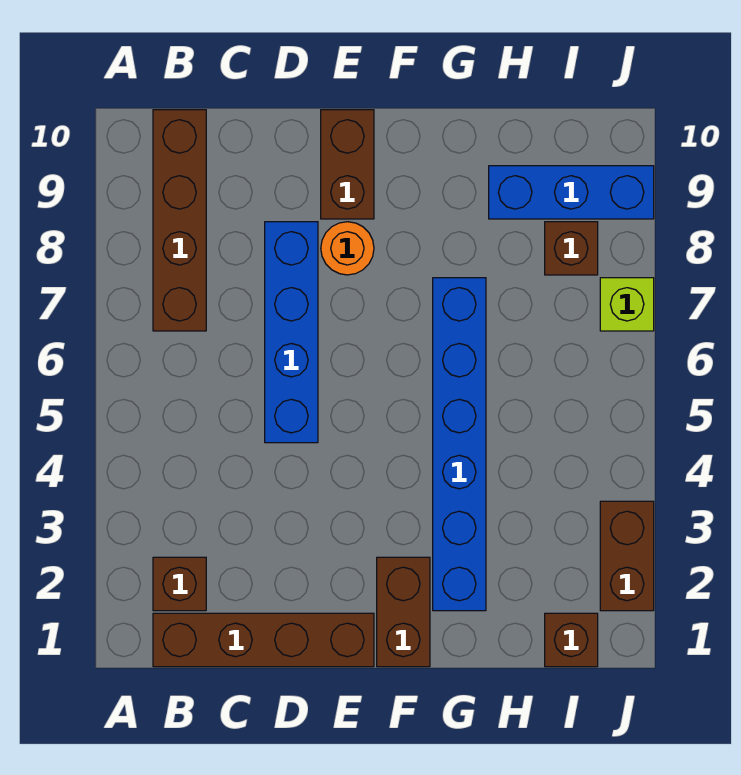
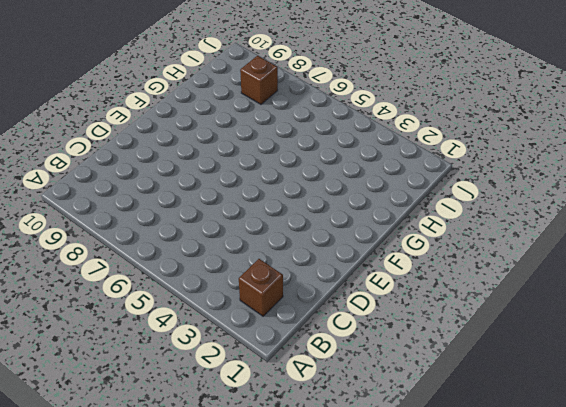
none -> brown 1x4 brick [153,613,374,667]
none -> brown 1x4 brick [153,110,206,331]
none -> blue 1x4 brick [265,222,318,443]

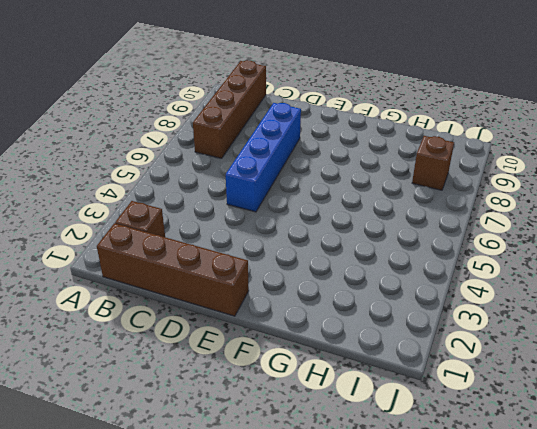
none -> orange 1x1 round brick [321,222,374,275]
none -> brown 1x2 brick [321,110,374,219]
none -> brown 1x2 brick [377,557,430,667]

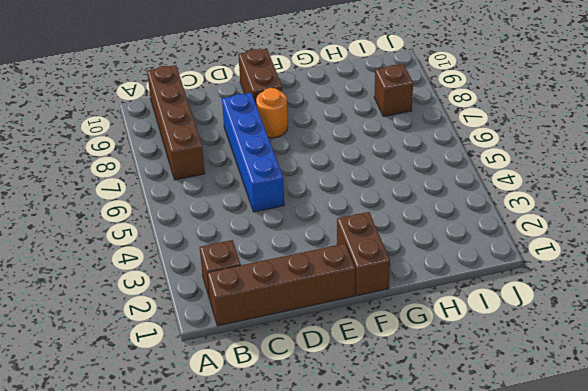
none -> blue 1x6 brick [433,278,486,611]
none -> blue 1x3 brick [489,166,654,219]
none -> brown 1x1 brick [545,613,598,667]

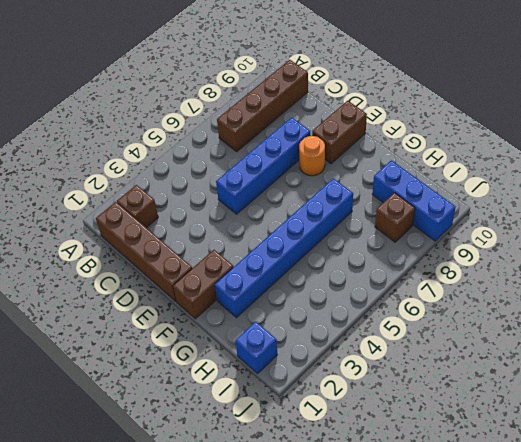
blue 1x1 brick [235,321,277,373] -> brown 1x1 brick [545,613,598,667]
none -> brown 1x2 brick [600,501,654,611]
none -> lime 1x1 brick [600,278,654,331]

